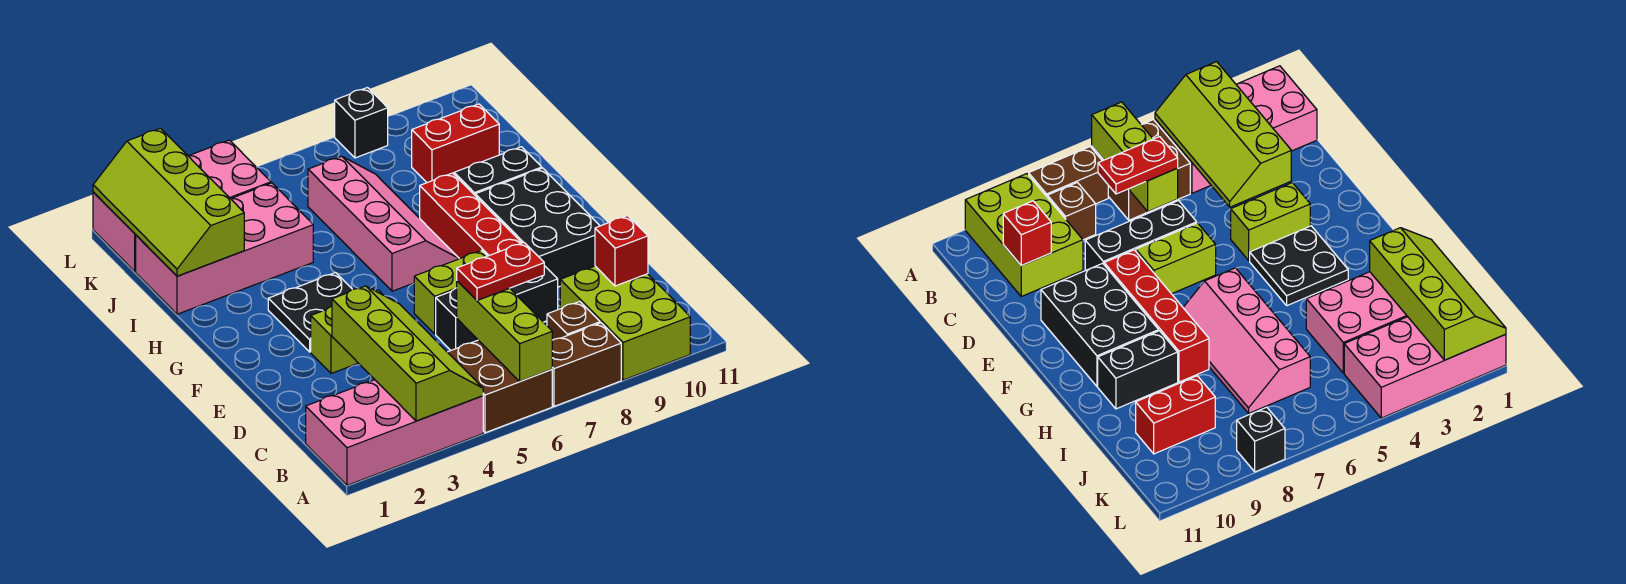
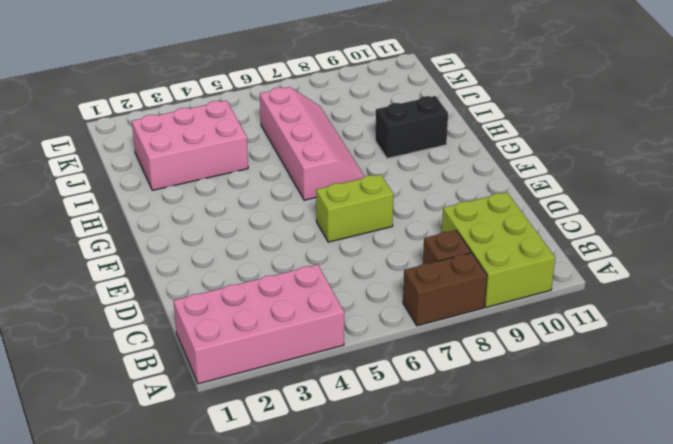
pink 2x3 brick [132,101,248,190] -> pink 2x4 brick [136,183,313,314]
none -> brown 2x2 brick [448,340,552,433]
none -> black 1x3 brick [436,266,558,350]
none -> lime 1x2 brick [311,290,383,374]

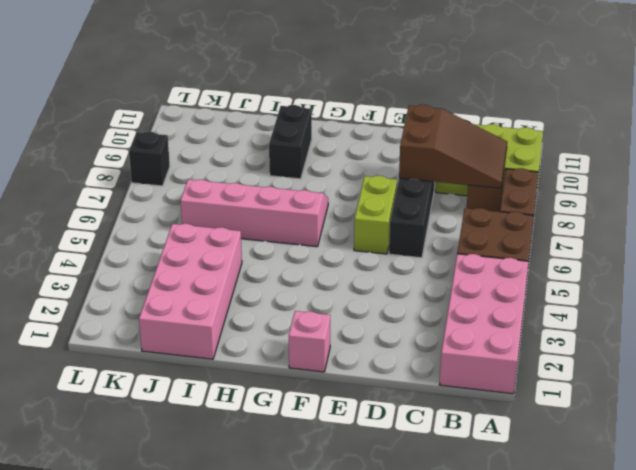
brown 2x3 slope [399,105,507,188] -> none
pink 1x1 brick [289,311,330,372] -> none
none -> lime 1x2 brick [311,290,383,374]
none -> red 1x4 brick [420,173,522,259]
none -> black 2x3 brick [475,168,600,287]

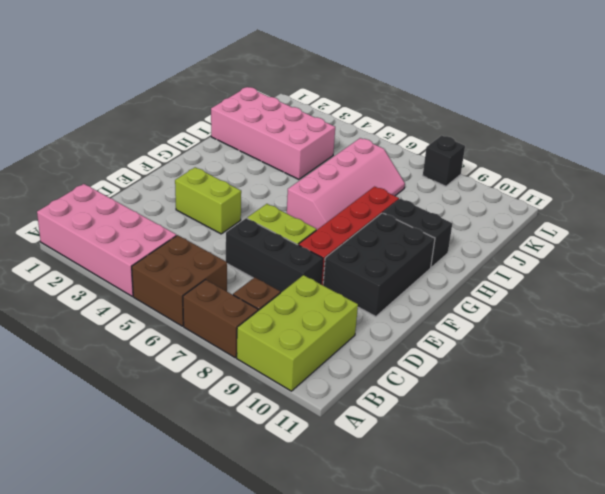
none -> black 2x2 plate [268,273,352,352]
none -> red 1x2 brick [412,104,499,183]
none -> pink 2x4 brick [93,140,271,271]

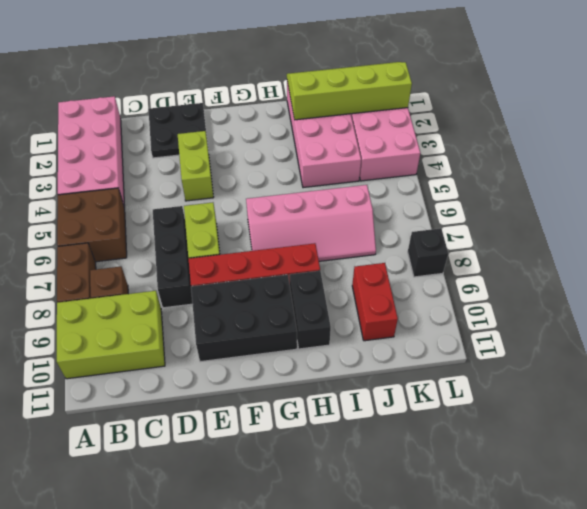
black 2x2 plate [148,103,208,158] -> black 2x2 plate moved to [268,273,352,352]
none -> lime 2x4 slope [332,286,483,421]
none -> lime 1x3 brick [457,281,552,381]
none -> red 1x1 brick [595,216,648,286]

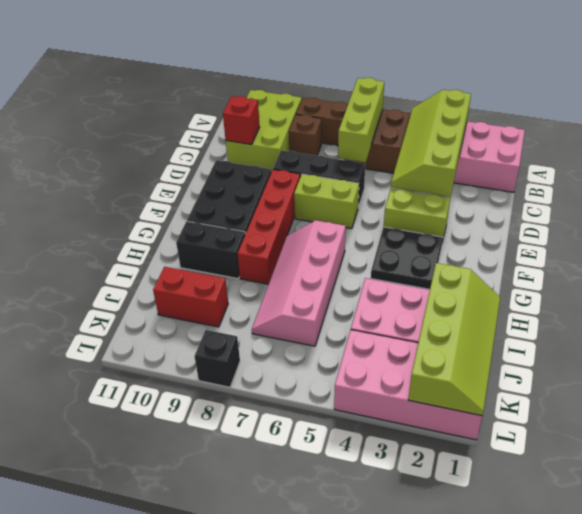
none -> red 1x2 plate [457,242,544,300]

